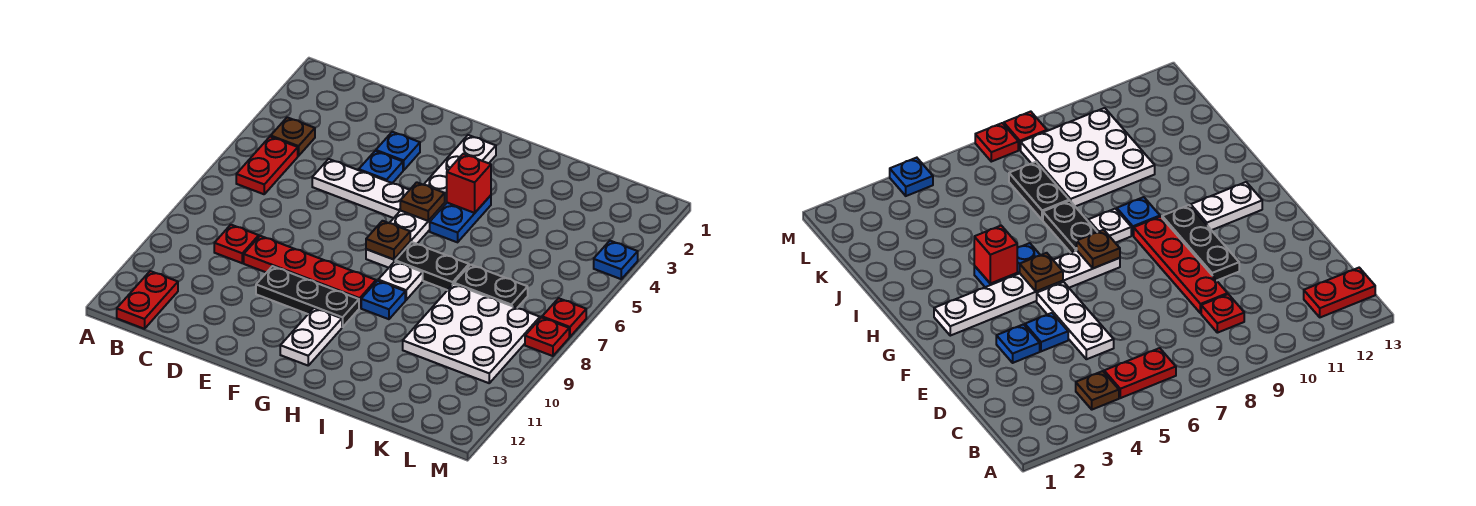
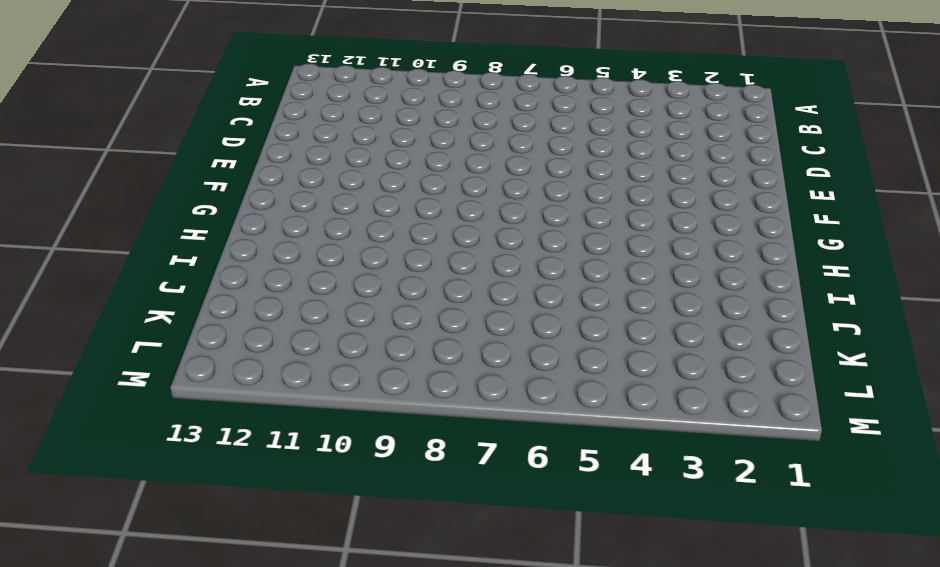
none -> brown 1x1 plate [271,117,315,156]
none -> red 1x2 plate [236,137,298,194]
none -> red 1x2 plate [117,271,178,329]

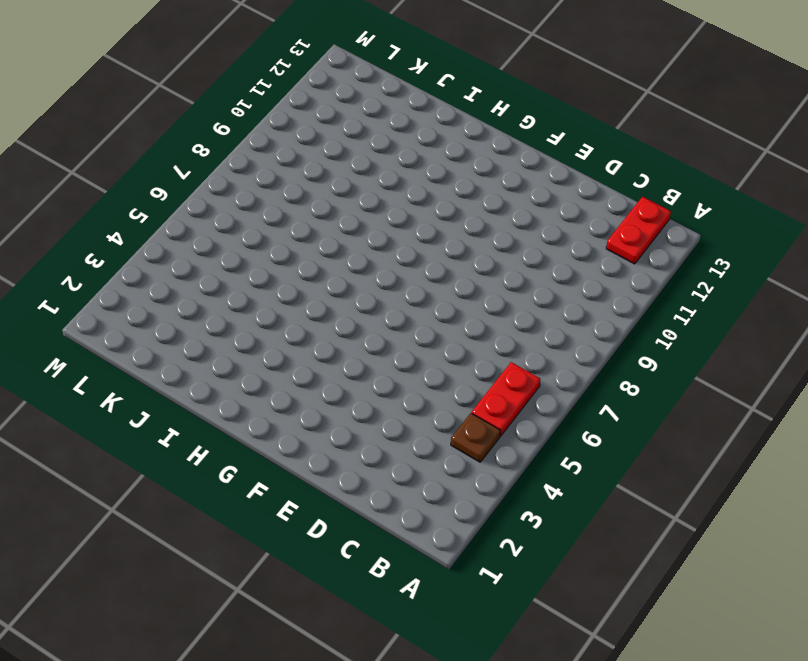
none -> red 1x1 plate [214,225,259,263]
none -> white 1x3 plate [312,159,409,218]
none -> red 1x4 plate [244,236,376,308]

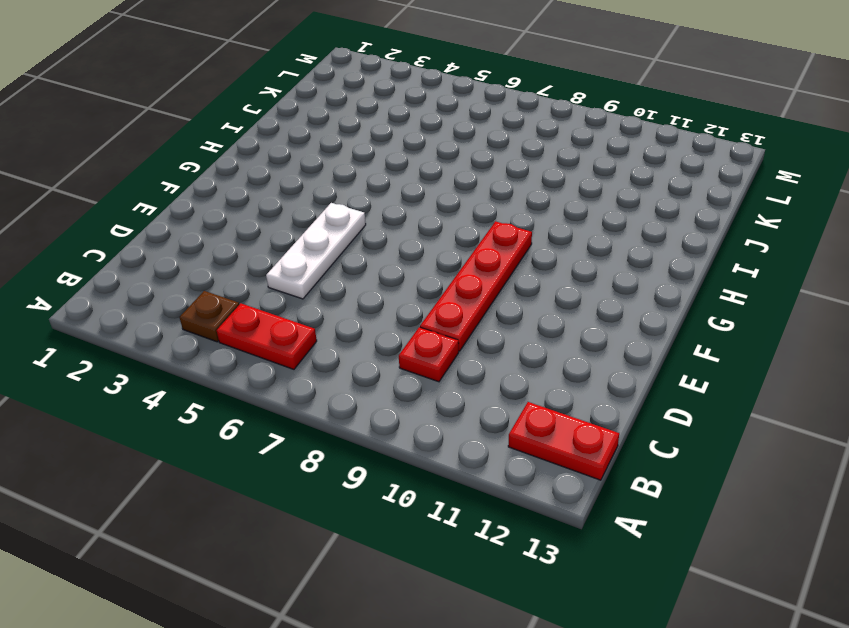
none -> blue 1x1 plate [376,132,420,170]
none -> blue 1x1 plate [359,151,403,183]
none -> black 1x3 plate [256,266,359,327]

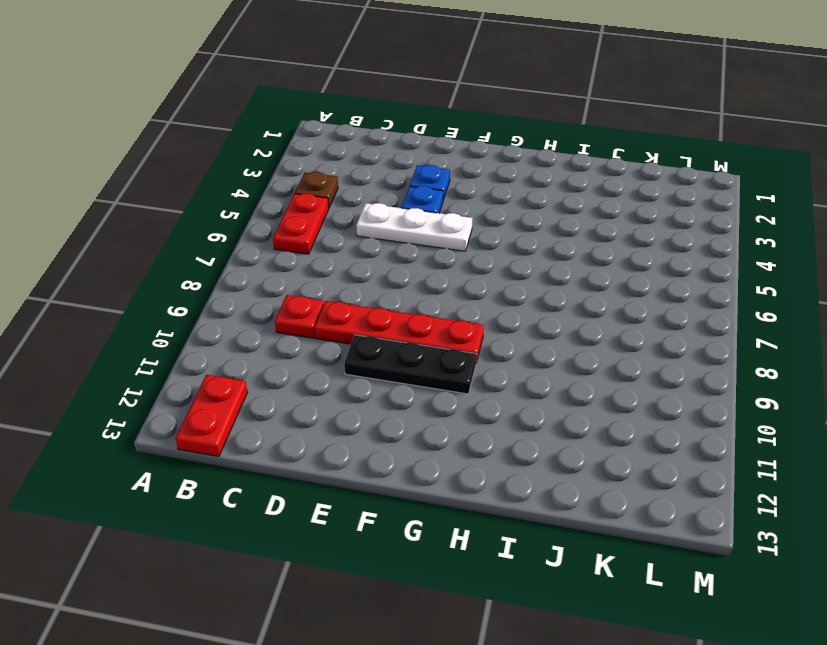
none -> white 1x6 plate [366,135,496,268]
none -> white 1x2 plate [280,308,342,365]
none -> blue 1x2 plate [430,195,491,242]

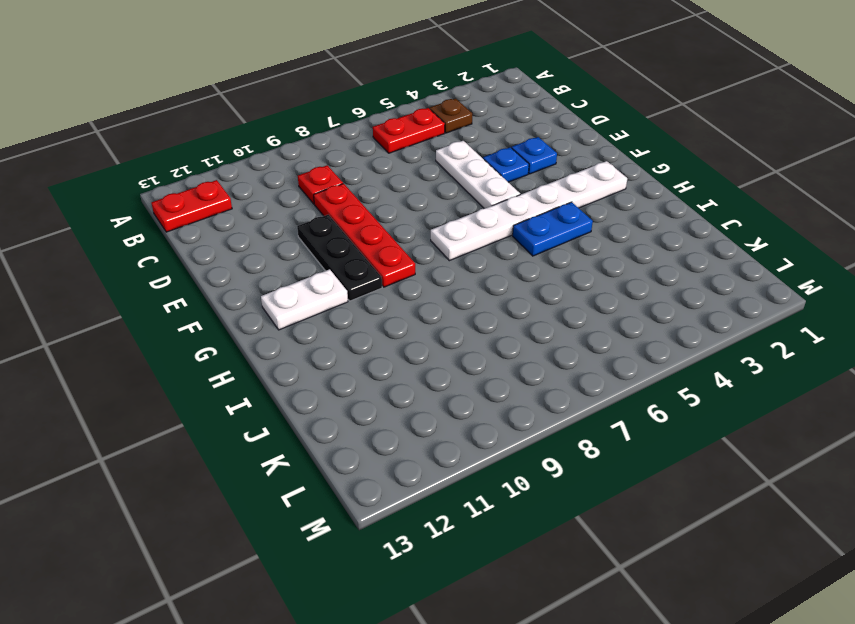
none -> black 1x2 plate [395,242,469,290]
none -> white 1x1 plate [378,261,423,300]
none -> blue 1x1 plate [361,281,405,319]

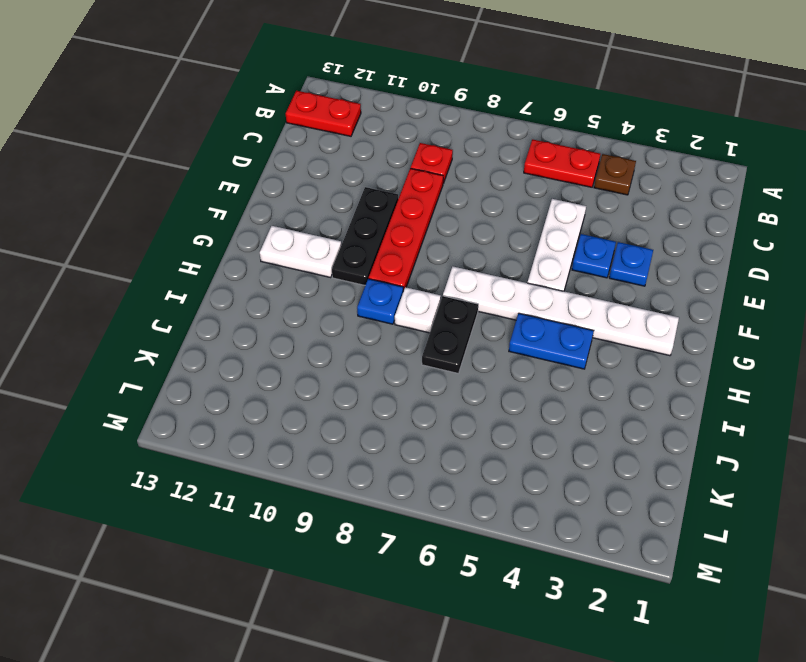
none -> black 1x2 plate [454,265,528,308]
none -> white 3x3 plate [403,284,540,383]
none -> blue 1x1 plate [594,241,638,279]

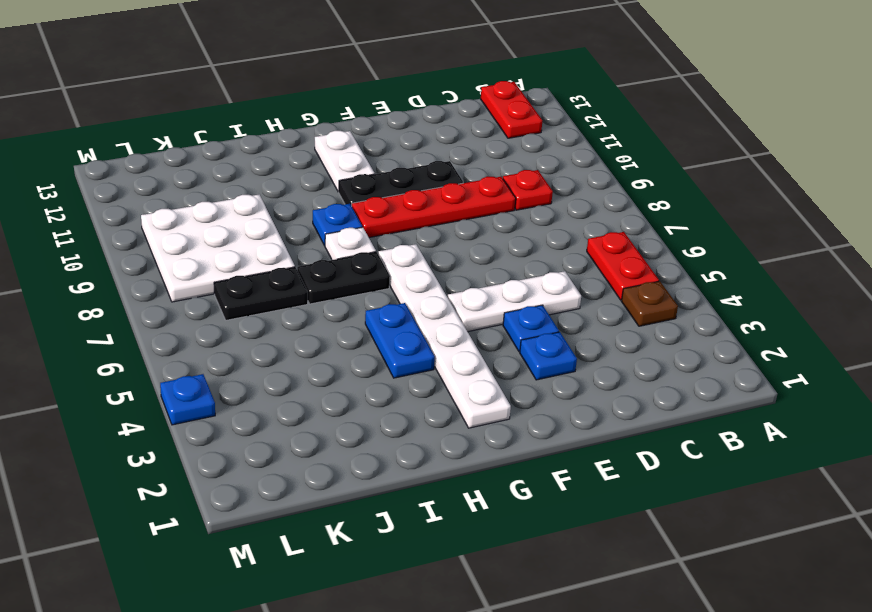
none -> red 1x1 plate [542,298,586,337]
none -> red 1x1 plate [525,318,569,356]
none -> brown 1x1 plate [400,182,445,221]

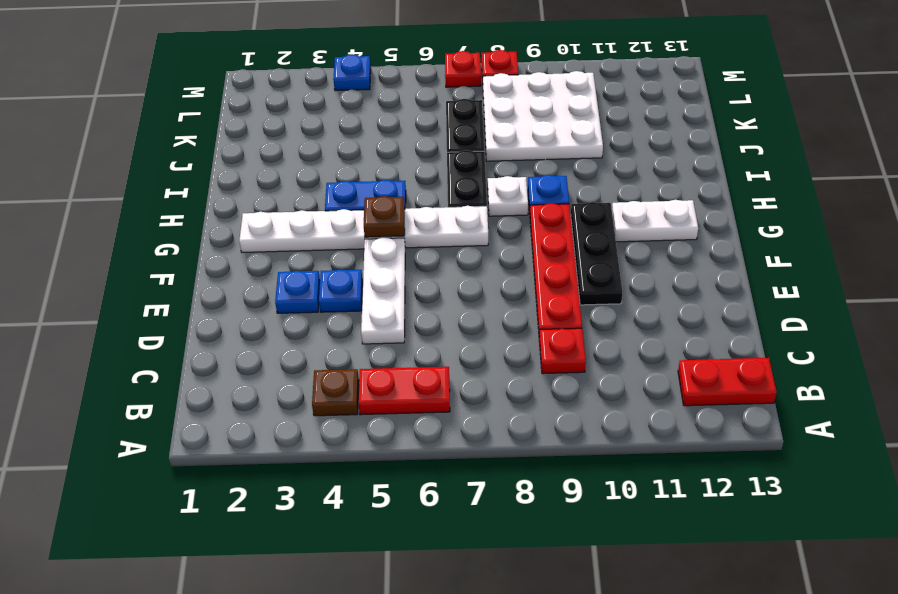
none -> brown 1x1 plate [366,221,410,259]
none -> red 1x1 brick [447,154,491,213]

